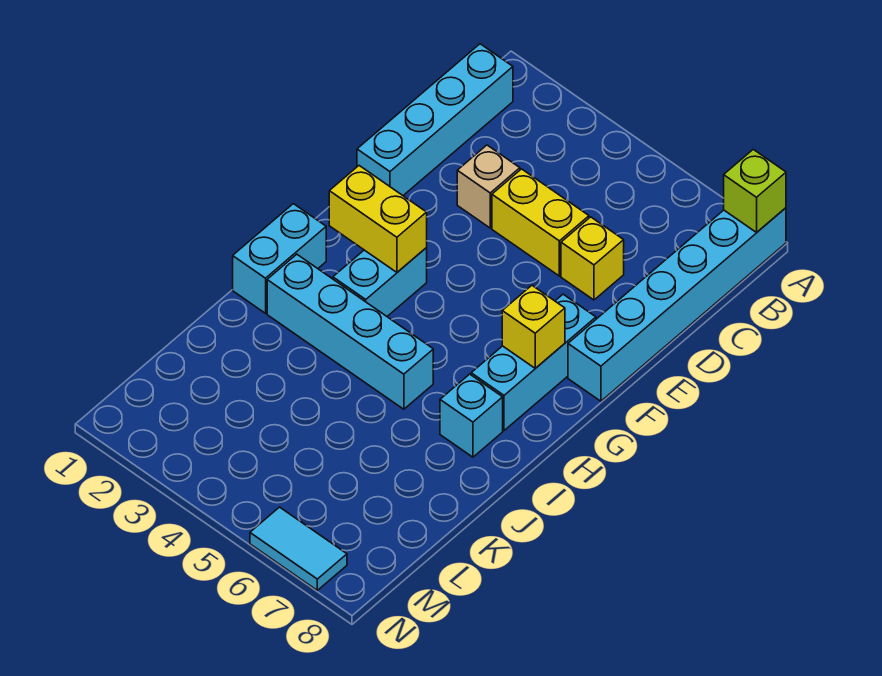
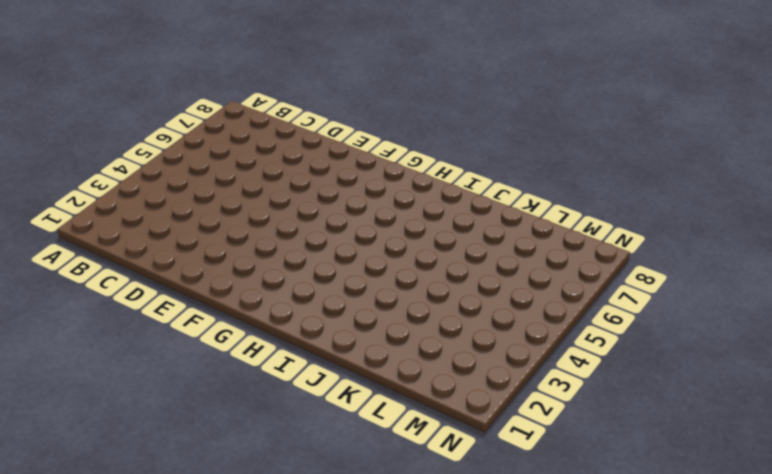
none -> cyan 1x6 brick [568,208,786,401]
none -> cyan 1x4 brick [357,44,513,195]
none -> tan 1x1 brick [457,145,520,228]

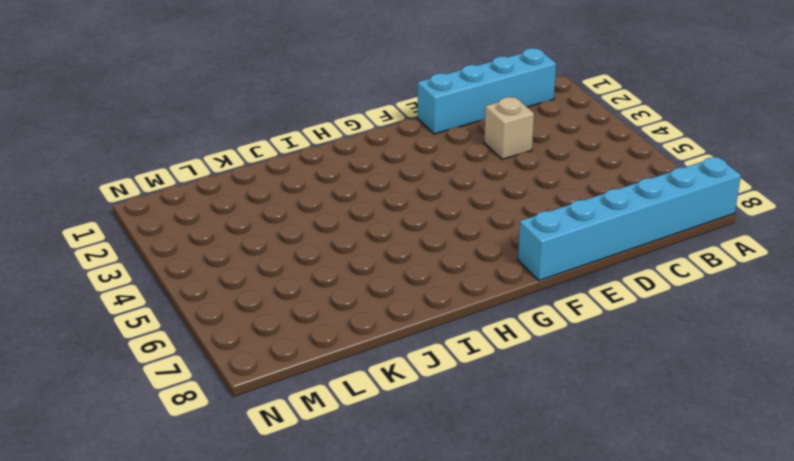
none -> yellow 1x2 brick [492,169,589,276]
none -> yellow 1x1 brick [561,217,624,300]
none -> cyan 1x3 brick [471,294,596,430]

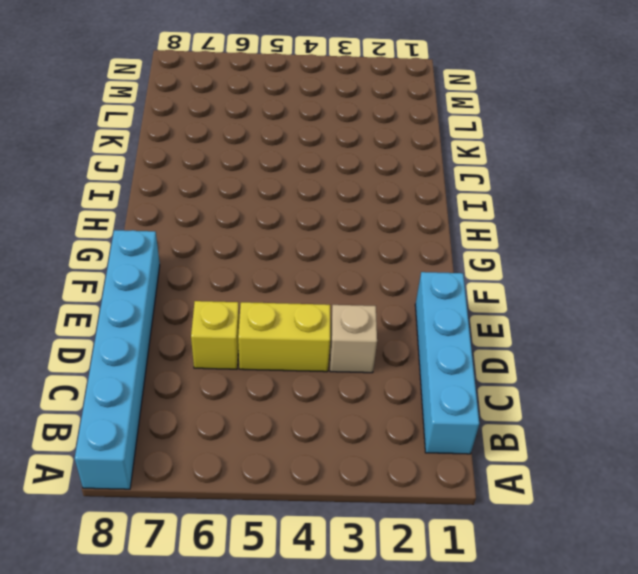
none -> cyan 1x3 brick [471,294,596,430]
none -> cyan 1x2 brick [333,248,427,316]
none -> cyan 1x2 brick [233,204,326,313]

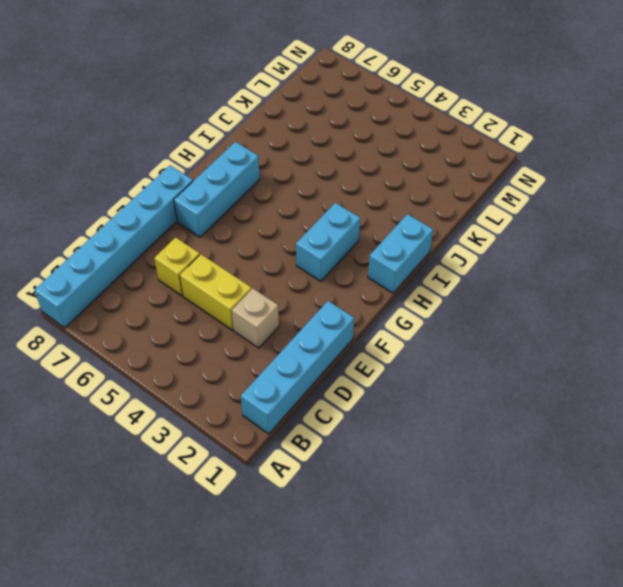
none -> cyan 1x4 brick [267,254,433,409]
none -> cyan 1x1 brick [440,374,503,457]
none -> cyan 1x2 tile [250,507,347,590]

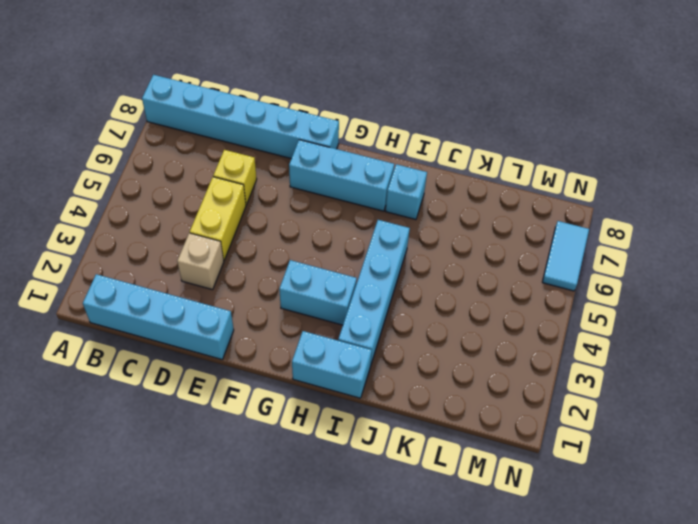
none -> lime 1x1 brick [724,149,786,232]
none -> yellow 1x2 brick [329,166,427,272]
none -> yellow 1x1 brick [502,286,565,368]

